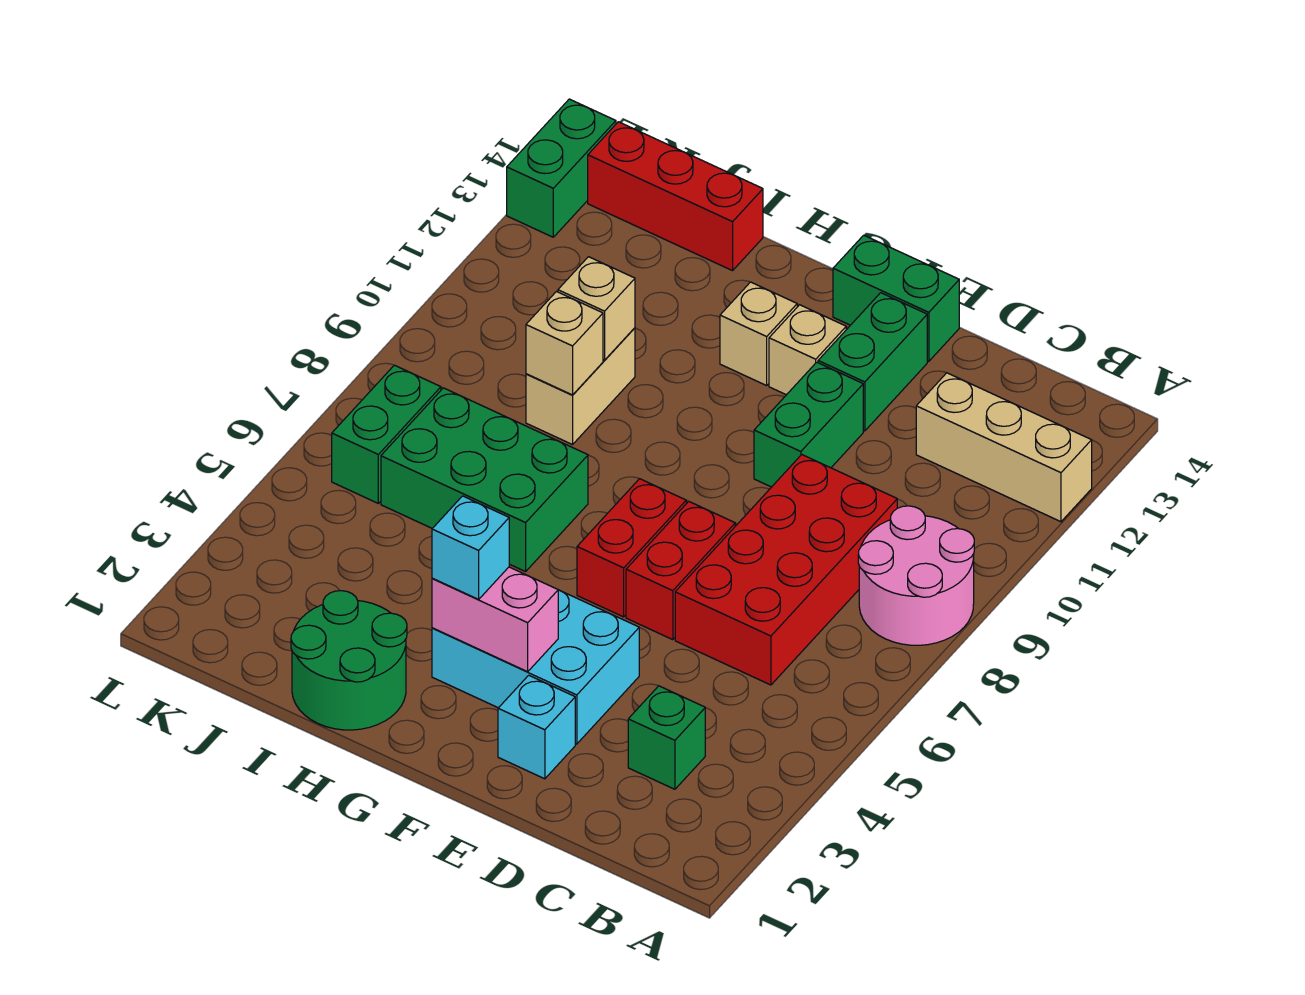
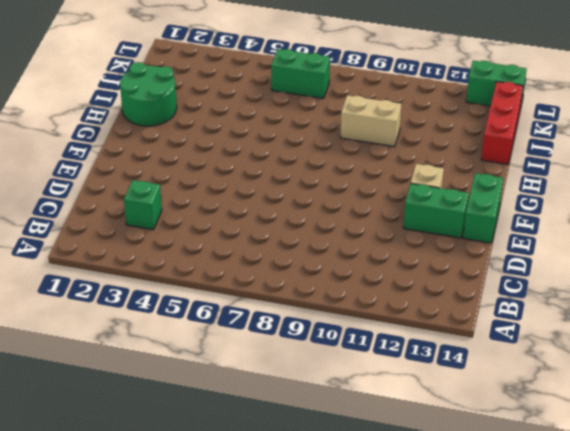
none -> pink 2x2 round brick [858,506,974,645]
none -> tan 1x3 brick [916,373,1092,522]
none -> red 2x4 brick [675,455,897,685]

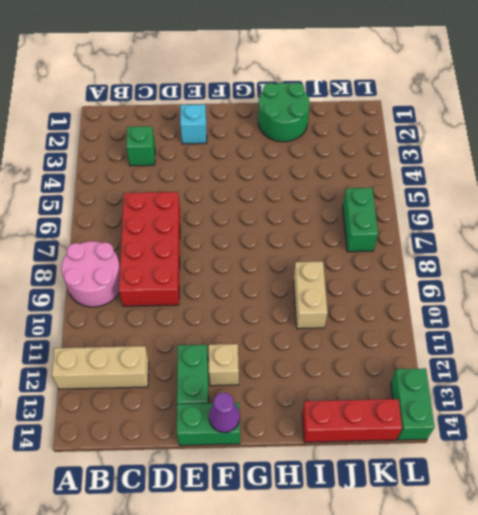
purple 1x1 cone [209,392,240,432] -> none
none -> cyan 2x3 brick [432,590,639,744]
none -> red 1x2 brick [626,501,735,640]
none -> green 1x2 brick [754,362,863,487]

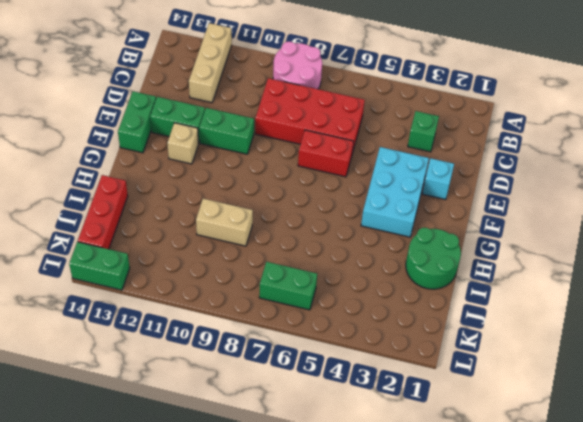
none -> red 1x2 brick [577,479,686,617]
none -> tan 1x1 brick [720,282,797,386]
none -> green 2x3 brick [381,388,588,572]

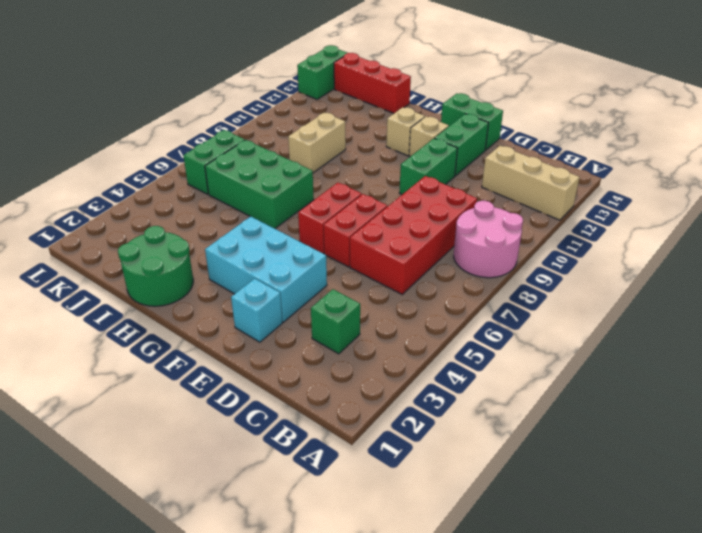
none -> pink 1x2 brick [432,567,558,672]
none -> tan 1x1 brick [526,292,603,395]
none -> tan 1x1 brick [558,257,635,360]

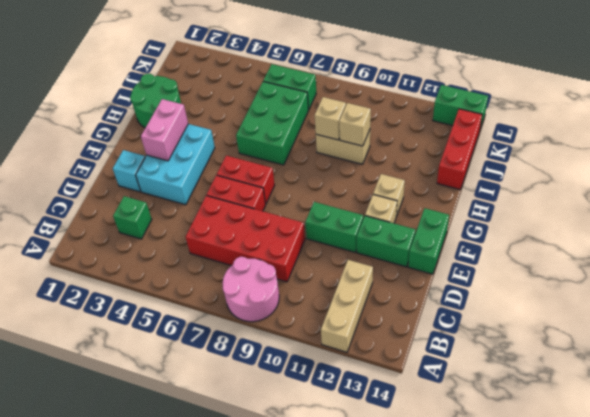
none -> cyan 1x1 brick [432,496,509,599]

